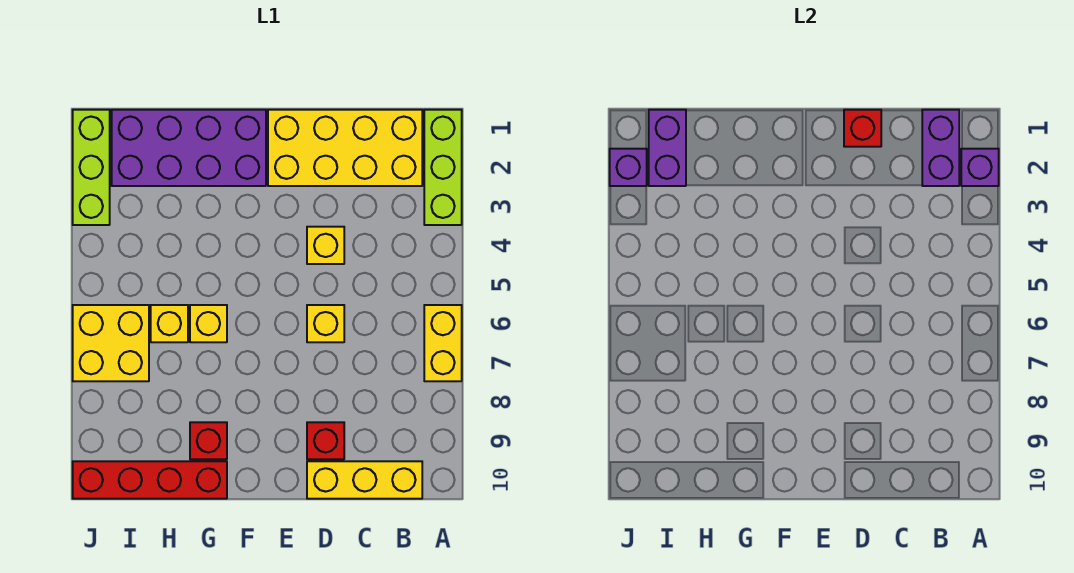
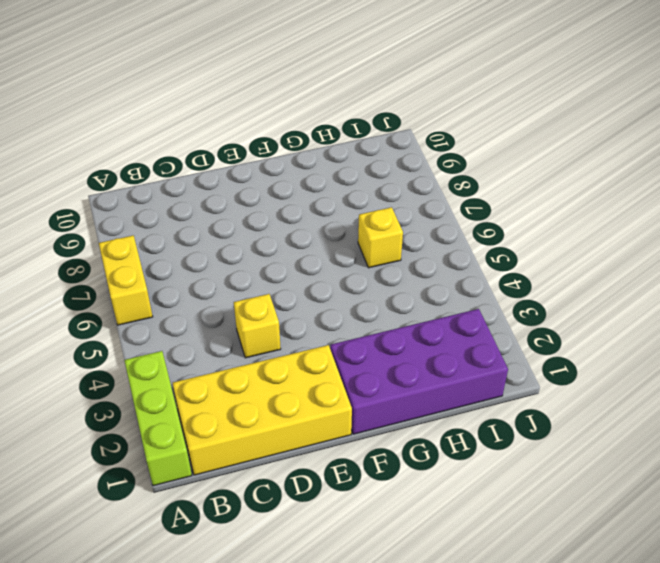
none -> yellow 1x3 brick [307,461,422,499]
none -> yellow 1x1 brick [307,305,344,342]
none -> red 1x1 brick [307,422,344,459]

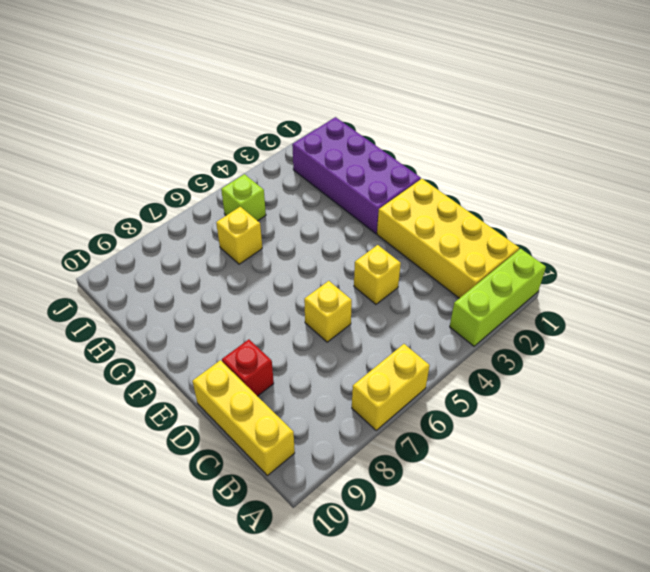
lime 1x1 brick [221,174,266,221] -> none
none -> yellow 1x1 brick [190,305,227,342]
none -> red 1x1 brick [190,422,227,459]
none -> red 1x4 brick [73,461,227,499]

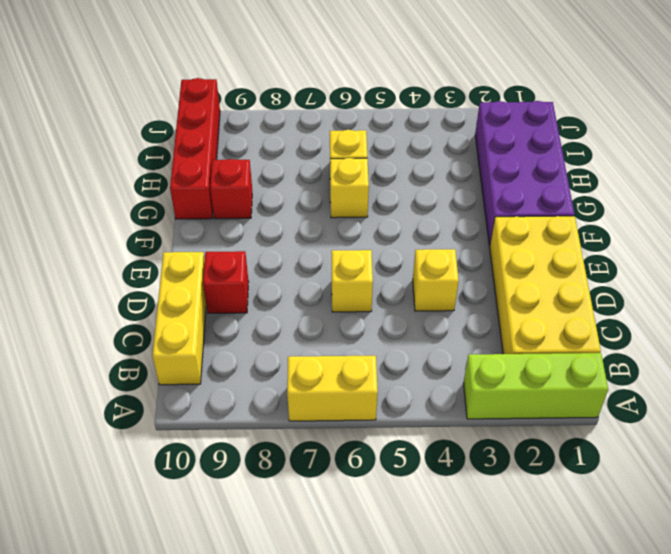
none -> yellow 2x2 brick [73,305,149,381]
none -> lime 1x3 brick [73,110,110,225]
none -> purple 1x1 brick [961,149,999,186]

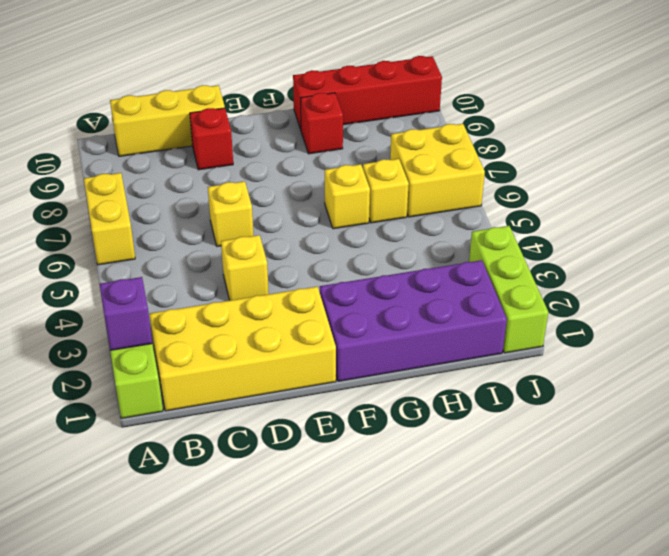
none -> purple 1x2 brick [922,110,959,186]
none -> red 1x1 brick [844,110,881,147]
none -> purple 1x2 brick [649,110,686,186]

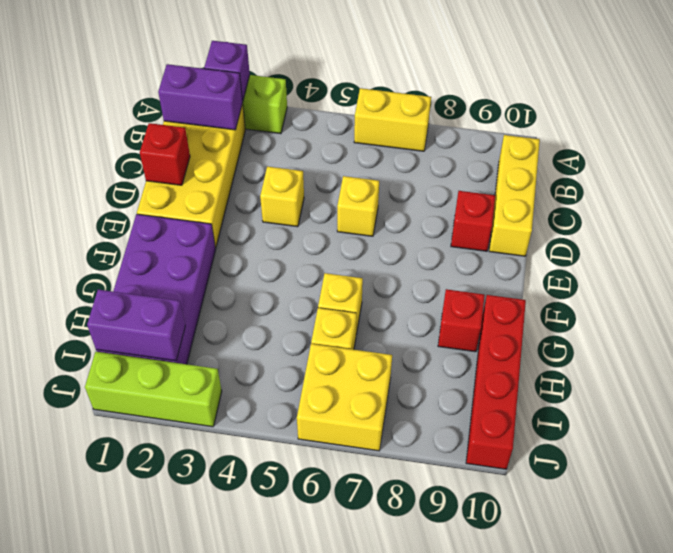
none -> purple 1x1 brick [610,149,647,186]

